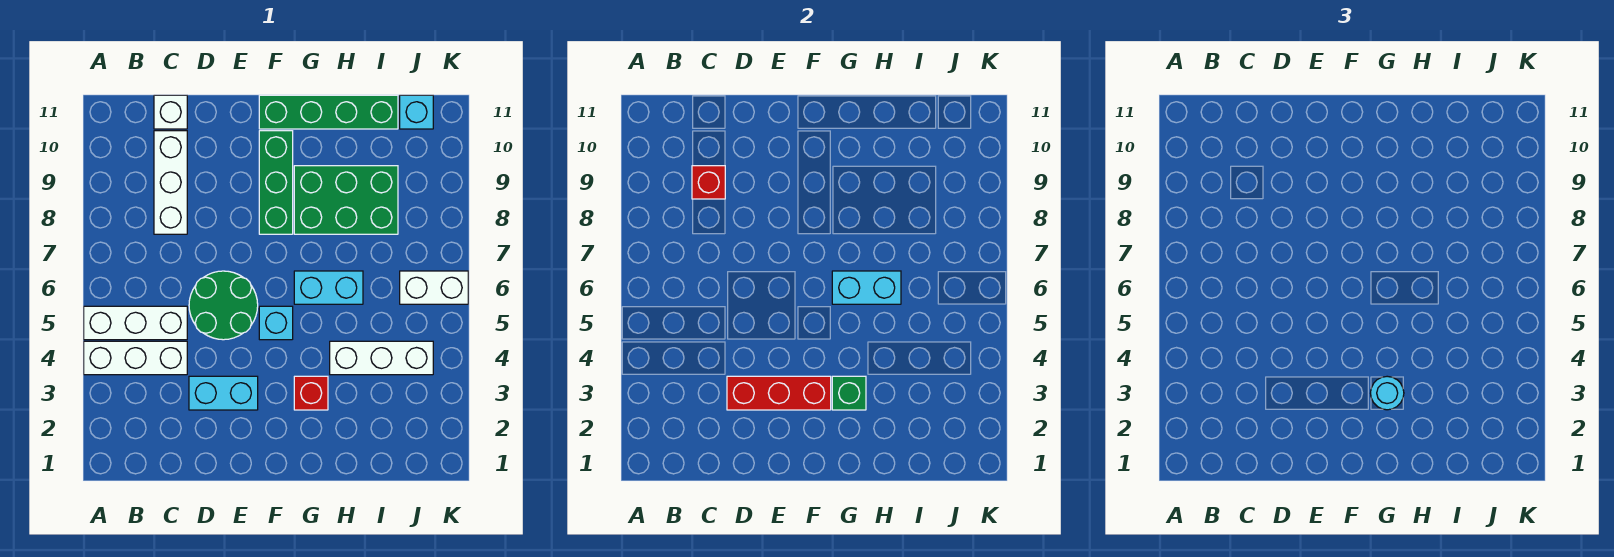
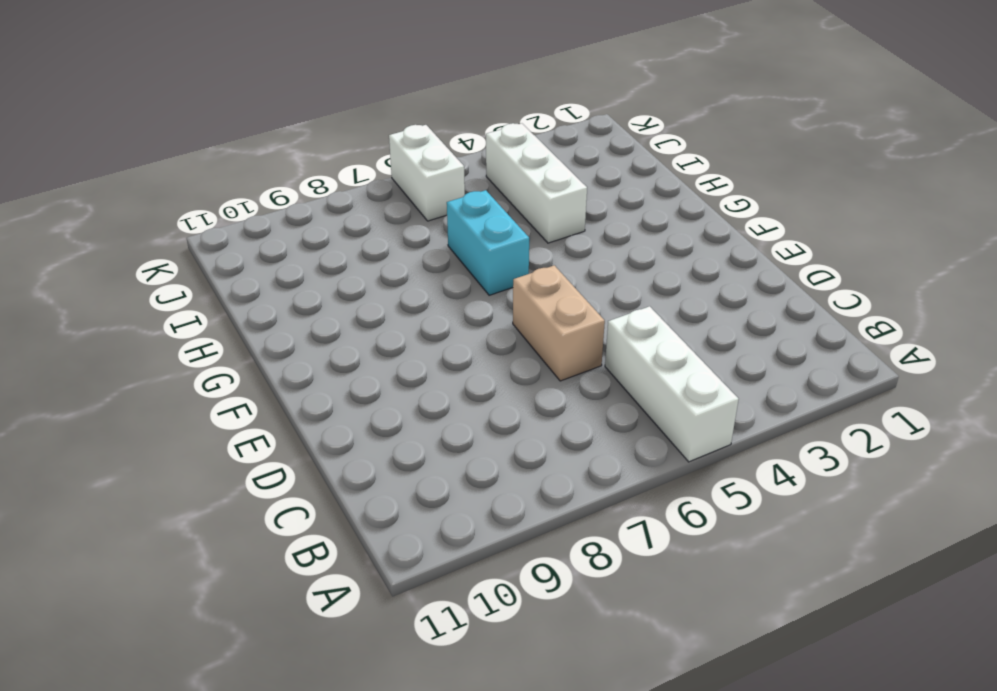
tan 1x2 brick [513,265,605,381] -> green 2x2 round brick [189,271,258,340]
none -> white 1x3 brick [84,341,187,375]
none -> white 1x3 brick [154,131,187,234]
none -> white 1x1 brick [154,95,187,129]

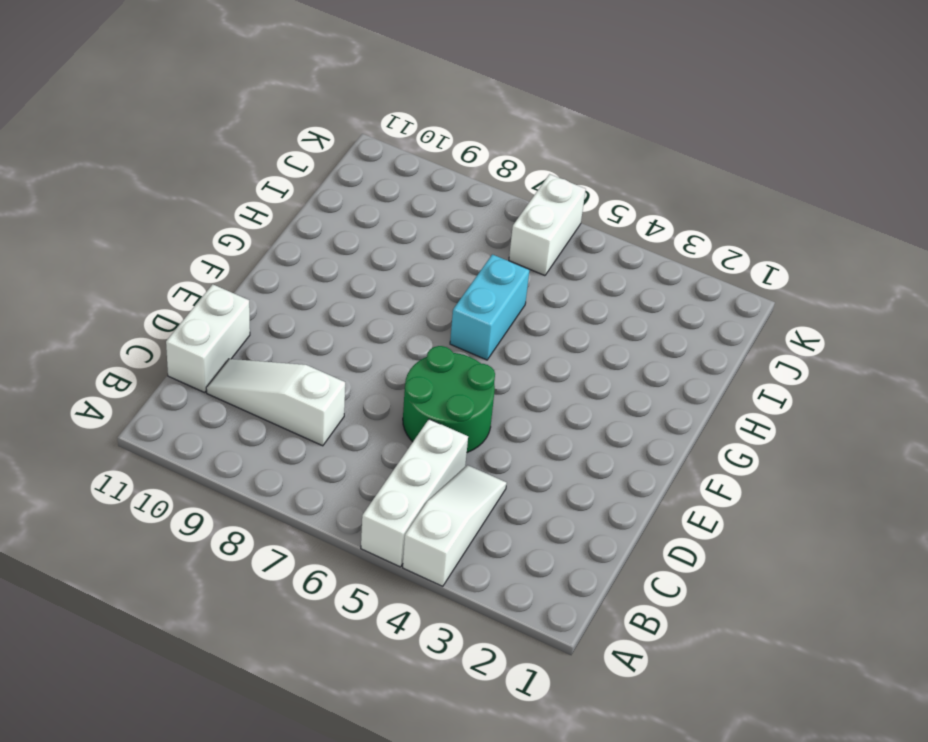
white 1x3 slope [403,465,507,586] -> white 1x3 brick [84,341,187,375]
white 1x3 slope [206,359,345,446] -> white 1x3 brick [154,131,187,234]
white 1x2 brick [166,284,250,392] -> white 1x1 brick [154,95,187,129]
none -> cyan 1x2 brick [189,376,258,410]
none -> cyan 1x1 brick [259,306,293,340]
none -> green 1x3 brick [259,131,293,234]

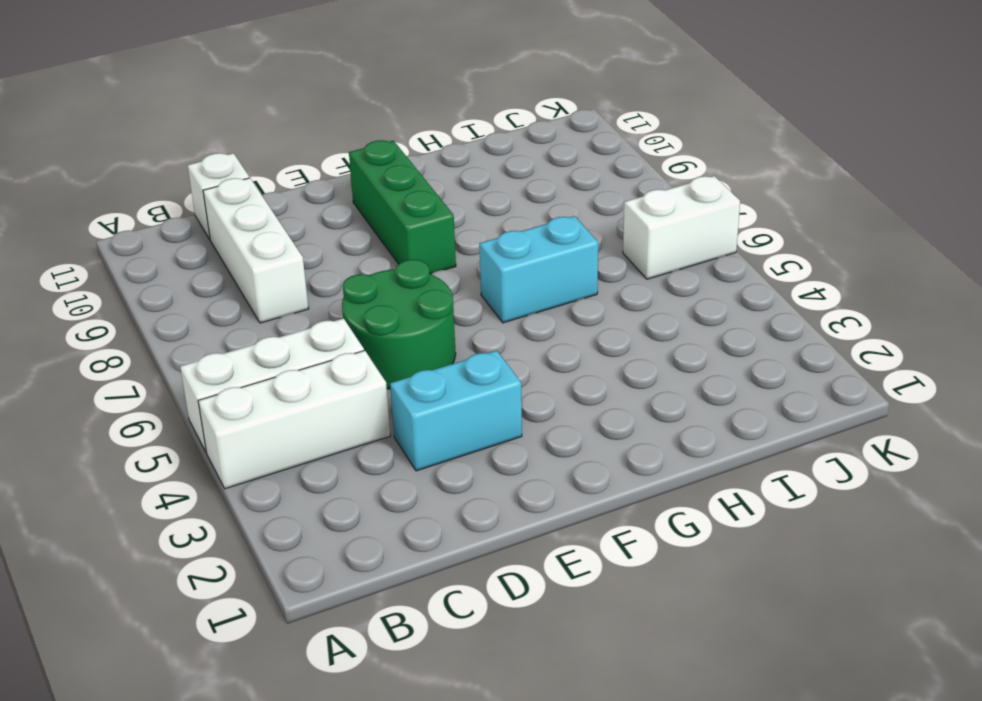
none -> cyan 1x1 brick [259,306,293,340]
none -> green 1x4 brick [259,95,398,129]
none -> red 1x1 brick [294,376,328,410]

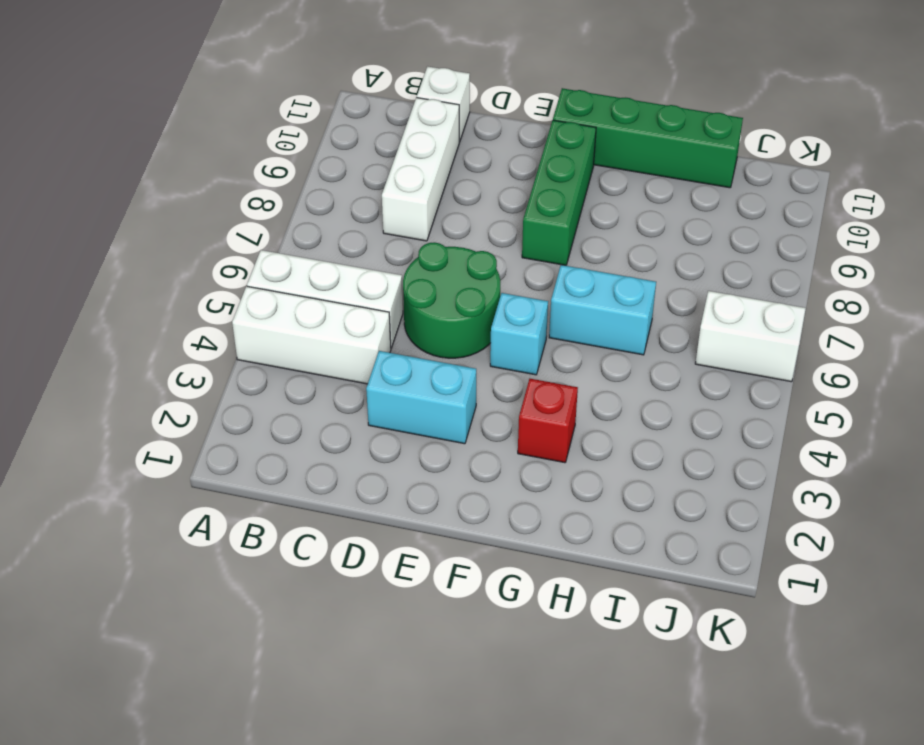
none -> green 2x3 brick [294,166,398,234]
none -> white 1x3 brick [330,341,433,375]
none -> cyan 1x1 brick [400,95,433,129]

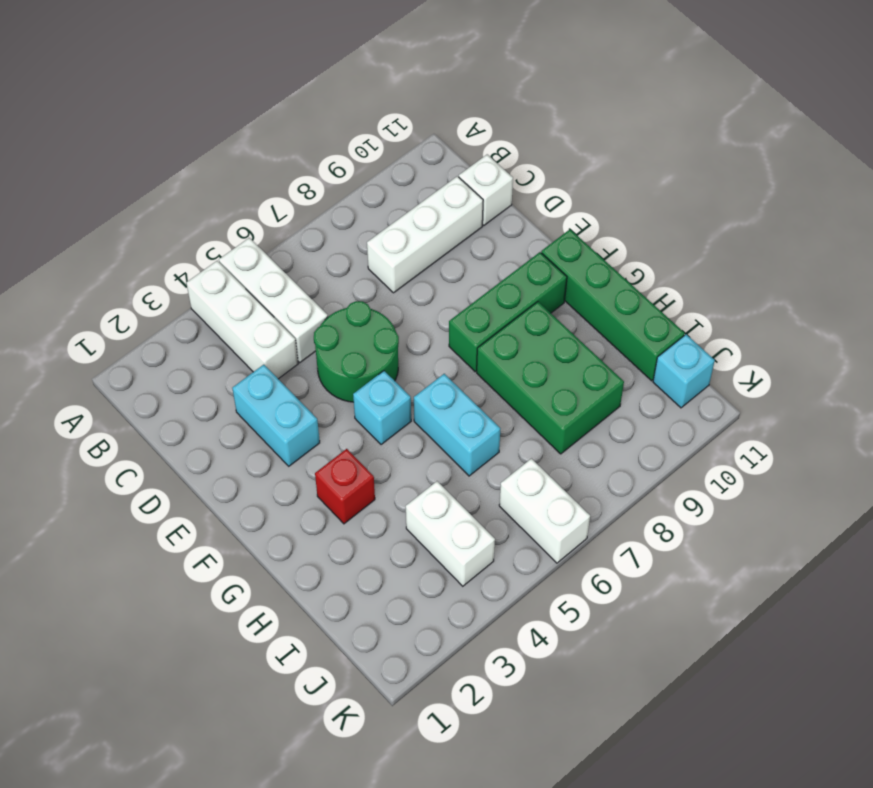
white 1x2 brick [406,481,495,586] -> white 1x3 brick [330,341,433,375]
none -> red 1x1 brick [692,166,725,199]
none -> red 1x3 brick [727,376,831,410]
none -> green 1x1 brick [832,376,866,410]

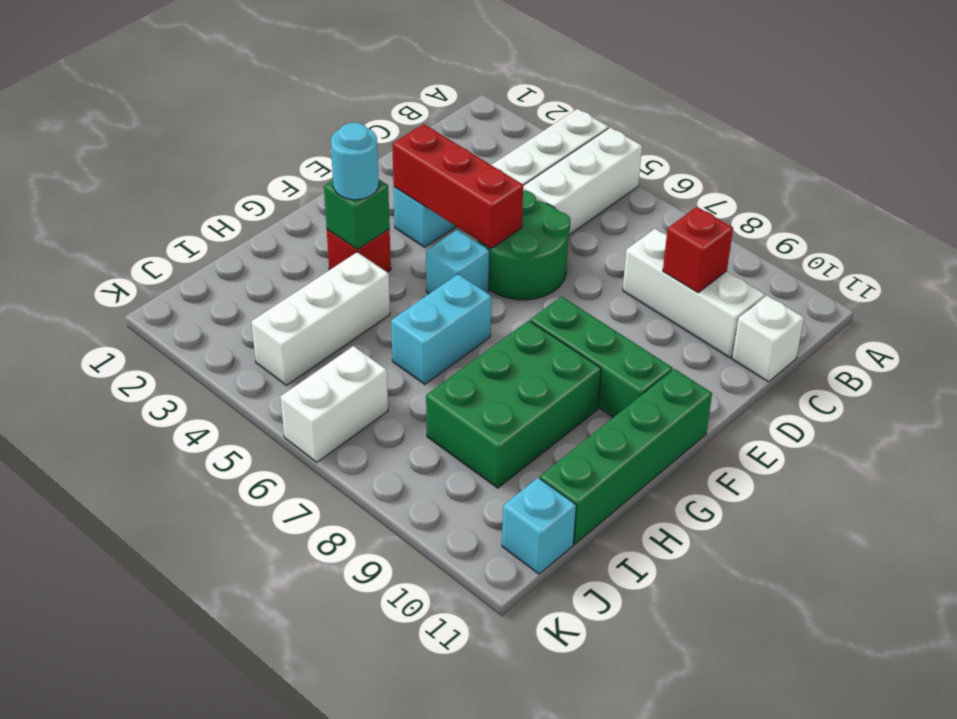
red 1x3 brick [392,124,523,248] -> red 1x3 brick turned to [727,376,831,410]
none -> cyan 1x2 brick [832,271,901,304]

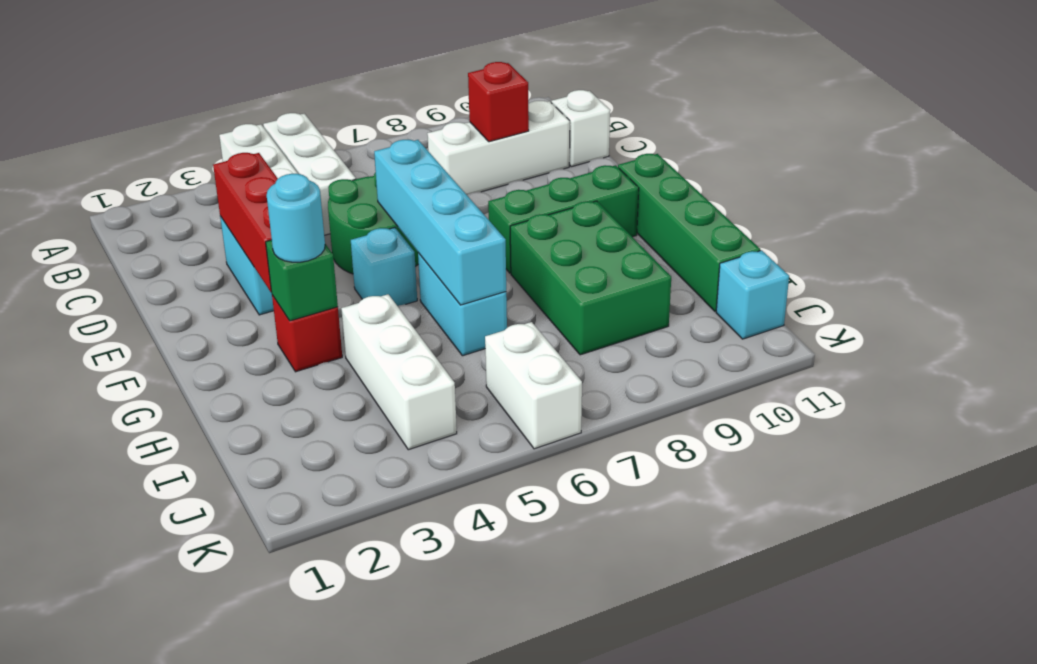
cyan 1x4 brick [374,140,506,305] -> cyan 1x2 brick [832,271,901,304]

